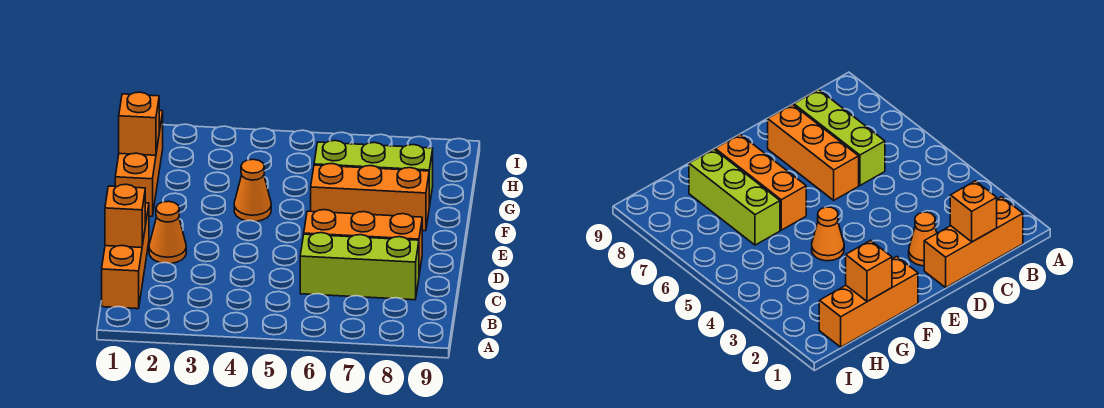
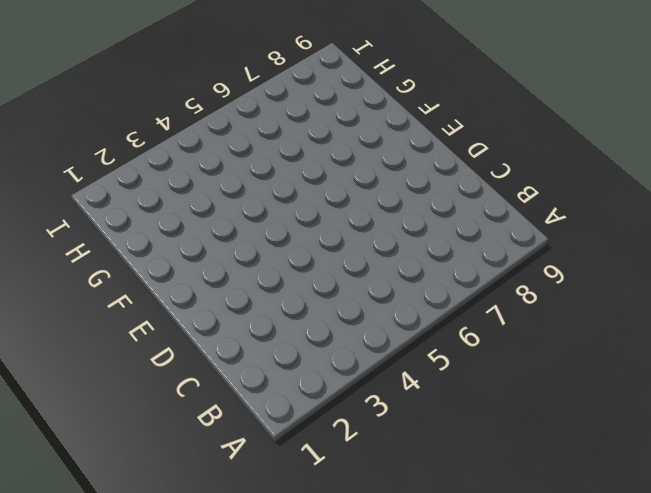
none -> orange 1x3 brick [102,203,149,309]
none -> lime 1x3 brick [300,233,419,300]

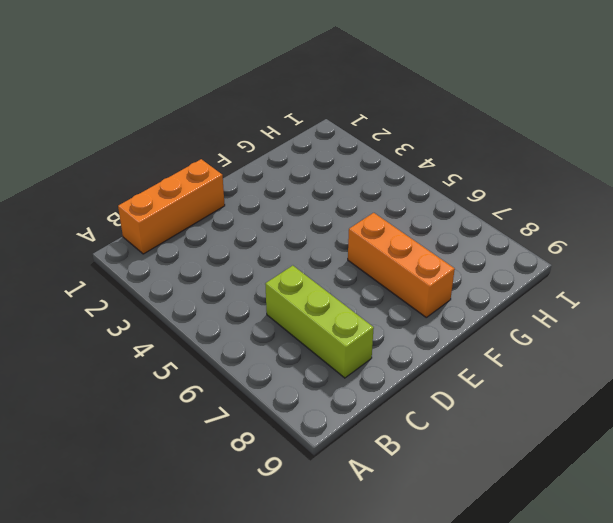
none -> orange 1x1 cone [149,201,186,263]
none -> orange 1x3 brick [304,210,422,274]

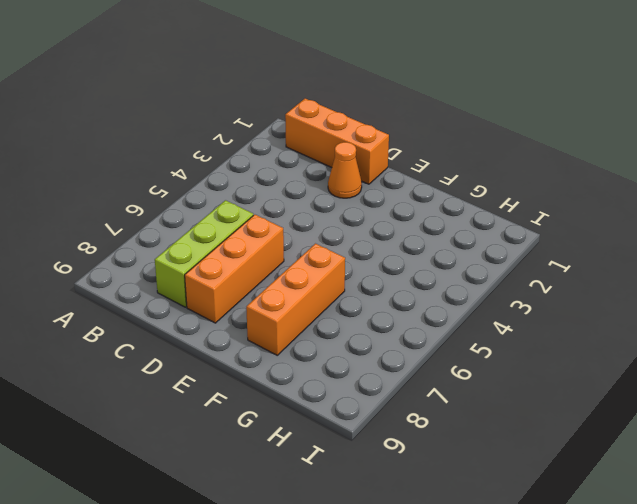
none -> orange 1x3 brick [115,111,163,216]
none -> orange 1x1 cone [234,159,271,221]

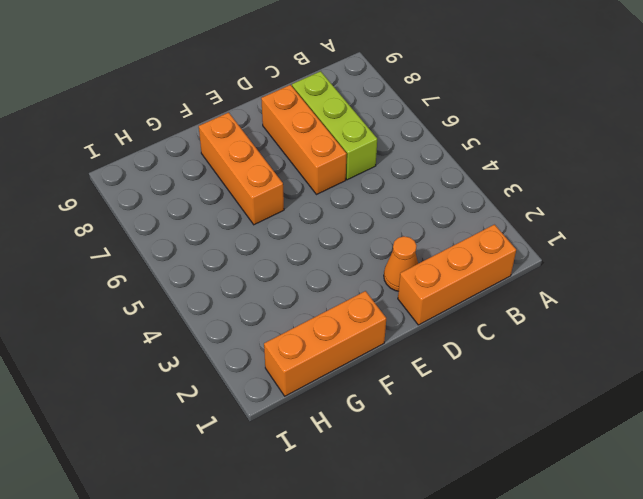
none -> orange 1x1 cone [234,159,271,221]
none -> lime 1x3 brick [314,140,433,207]

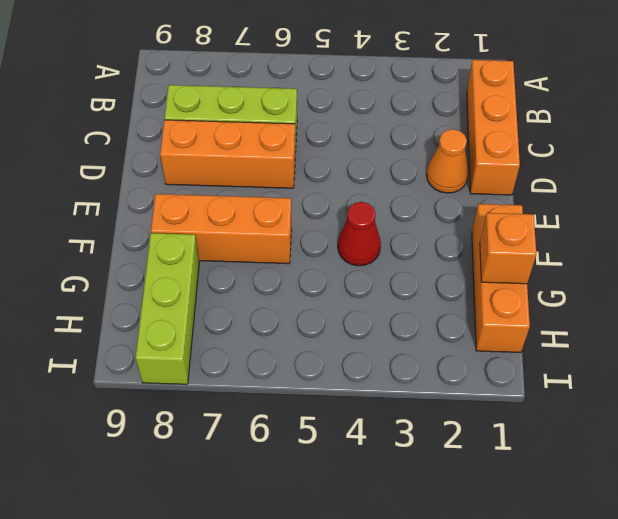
red 1x1 cone [338,202,381,266] -> orange 1x1 cone [234,159,271,221]
lime 1x3 brick [136,233,199,384] -> lime 1x3 brick turned to [314,140,433,207]
none -> orange 1x1 brick [105,184,145,248]

